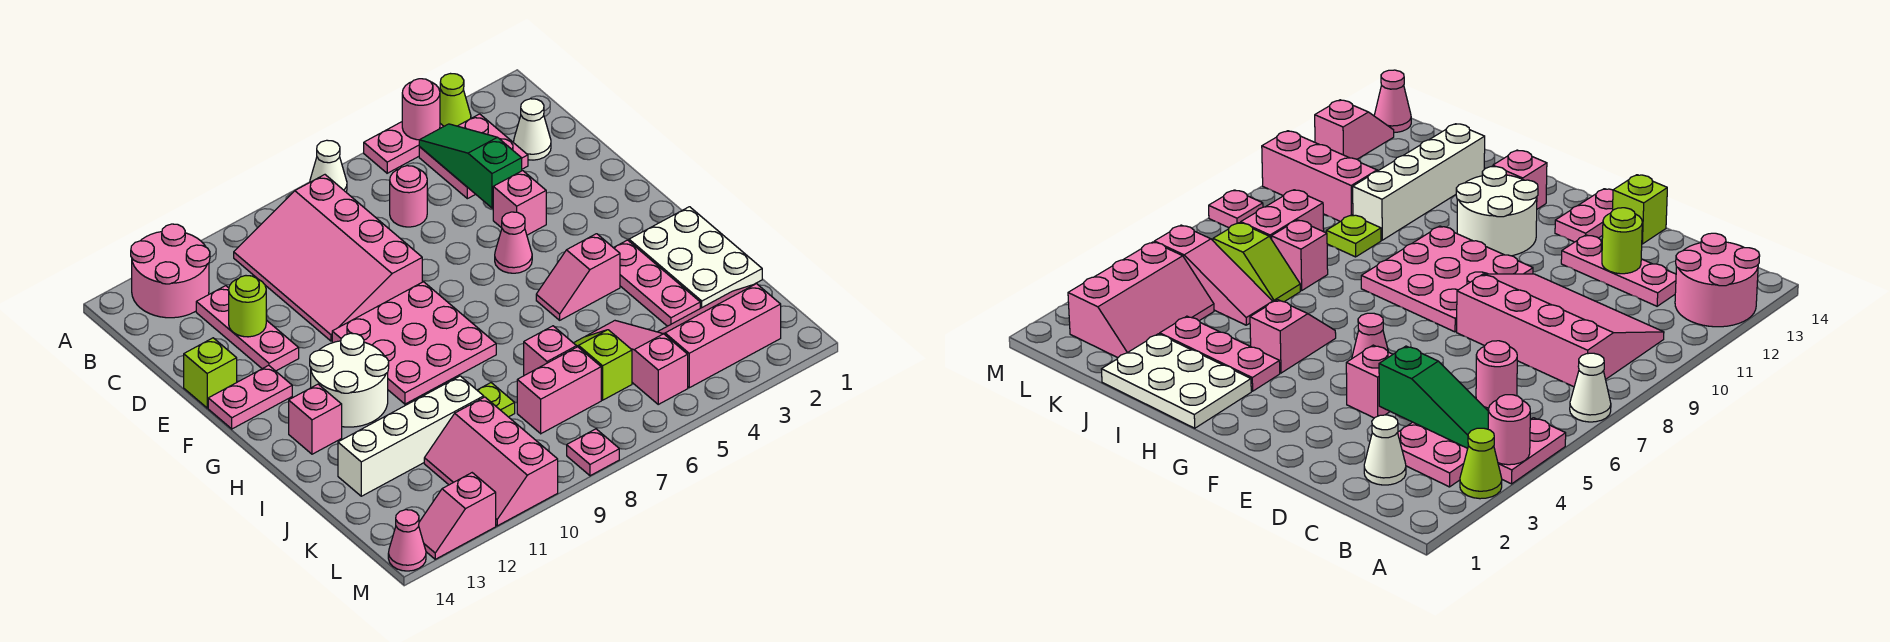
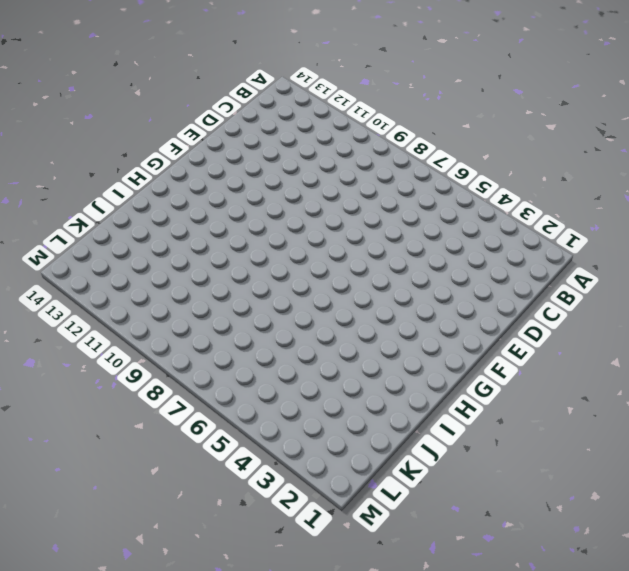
none -> lime 1x1 cone [440,74,471,126]
none -> pink 1x2 plate [364,122,444,173]
none -> white 1x1 cone [310,140,347,192]
none -> pink 2x2 round brick [131,224,210,318]

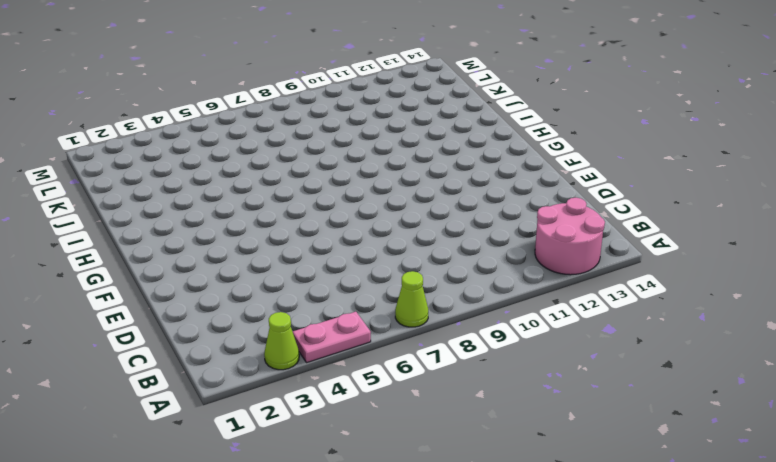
lime 1x1 cone [395,271,428,327] -> white 1x1 cone [310,140,347,192]
none -> pink 2x2 plate [419,114,528,199]
none -> pink 3x4 slope [234,175,422,341]
none -> white 1x1 cone [514,99,551,160]
none -> pink 1x1 round brick [390,166,427,227]

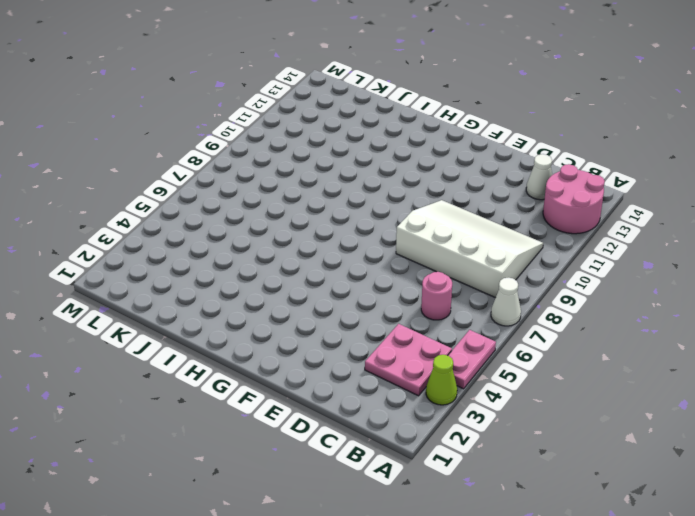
white 3x4 slope [396,200,543,298] -> pink 3x4 slope [234,175,422,341]
white 1x1 cone [526,154,552,200] -> white 1x1 cone moved to [514,99,551,160]
none -> pink 1x3 plate [196,286,299,371]
none -> pink 1x1 brick [493,171,546,235]
none -> lime 1x1 brick [184,338,237,408]
none -> pink 1x1 cone [495,212,532,273]

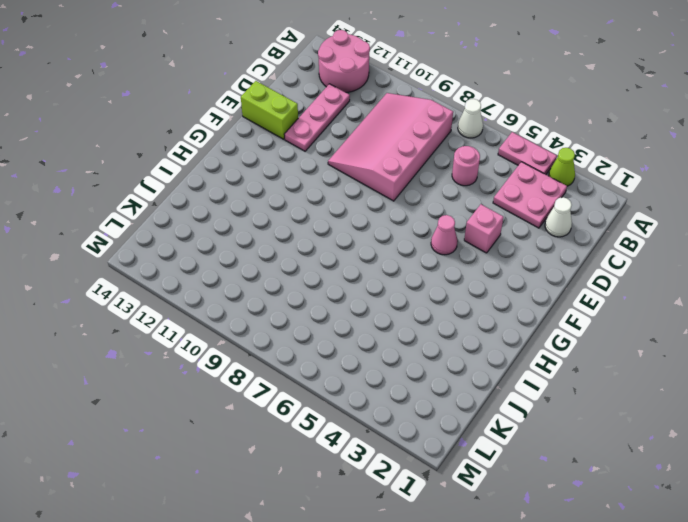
lime 1x2 brick [241,81,298,139] -> lime 1x1 brick [184,338,237,408]
none -> pink 3x3 plate [332,282,496,404]
none -> pink 1x2 plate [208,365,292,429]
none -> white 2x2 round brick [310,333,389,427]
none -> white 2x3 plate [629,207,762,308]

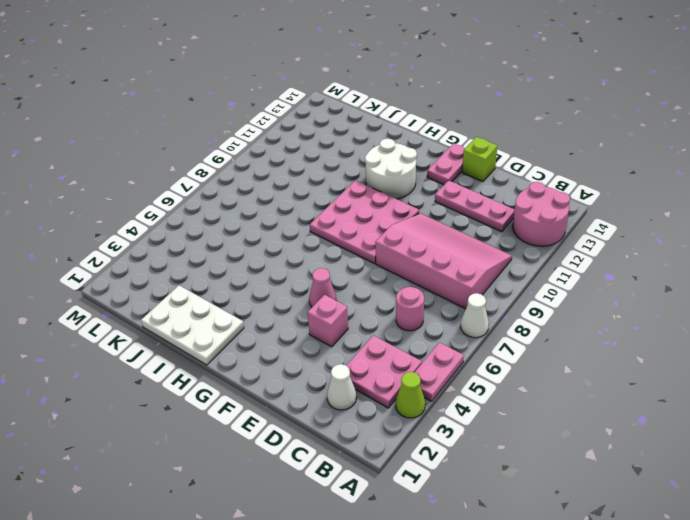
none -> pink 1x3 plate [614,240,700,326]
none -> pink 1x2 slope [536,234,620,320]
none -> pink 1x1 brick [289,384,342,454]
none -> pink 1x3 slope [587,321,688,404]

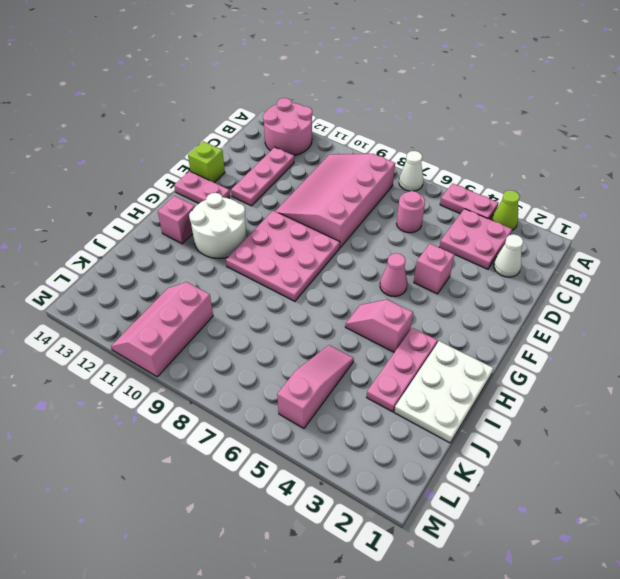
none -> lime 1x2 slope [574,330,632,400]
none -> pink 1x1 brick [524,326,577,375]
none -> lime 1x1 plate [477,383,515,417]
none -> white 1x4 brick [338,376,484,496]

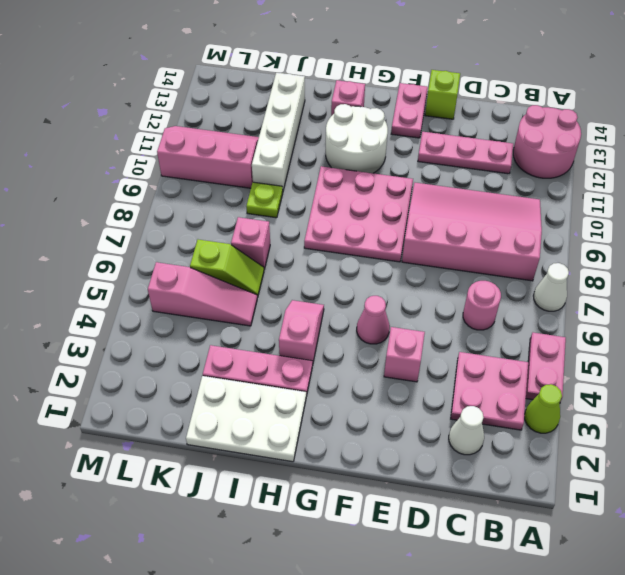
none -> pink 2x3 slope [658,284,781,388]
none -> pink 1x2 brick [517,347,601,434]
none -> pink 1x1 plate [567,429,619,476]
none -> pink 1x2 slope [419,473,496,559]

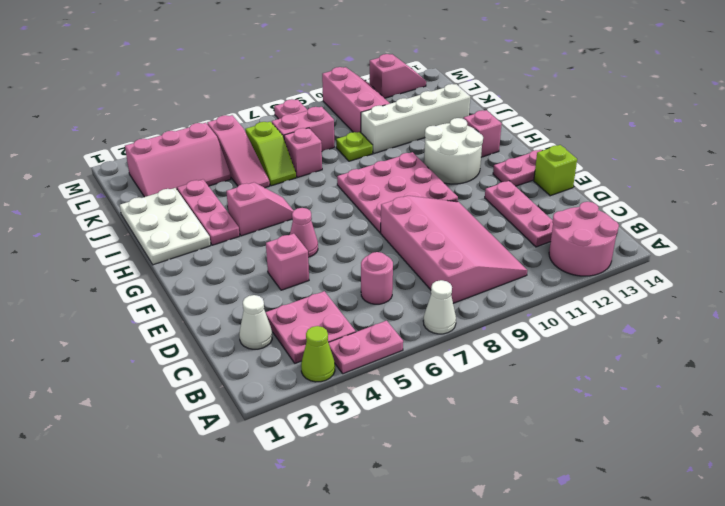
none -> pink 1x1 cone [388,510,426,571]
none -> pink 1x1 round brick [402,79,440,140]
none -> green 1x3 slope [419,124,522,208]
none -> lime 1x1 round brick [229,276,266,337]

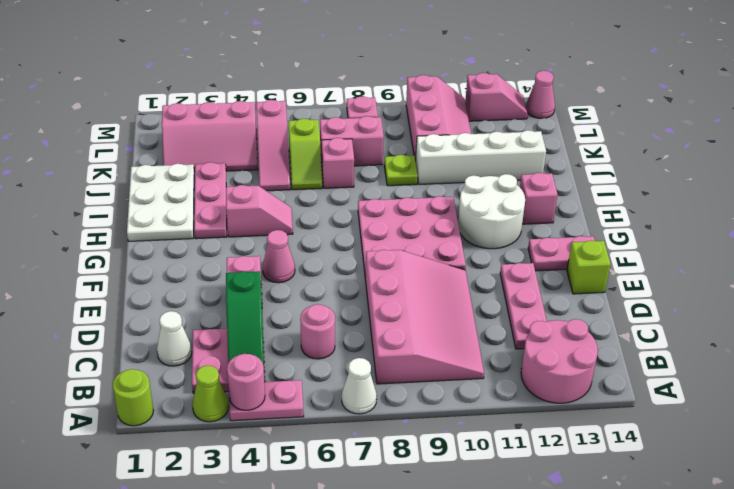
lime 1x1 round brick [113,369,154,426] -> lime 1x1 round brick moved to [229,276,266,337]

